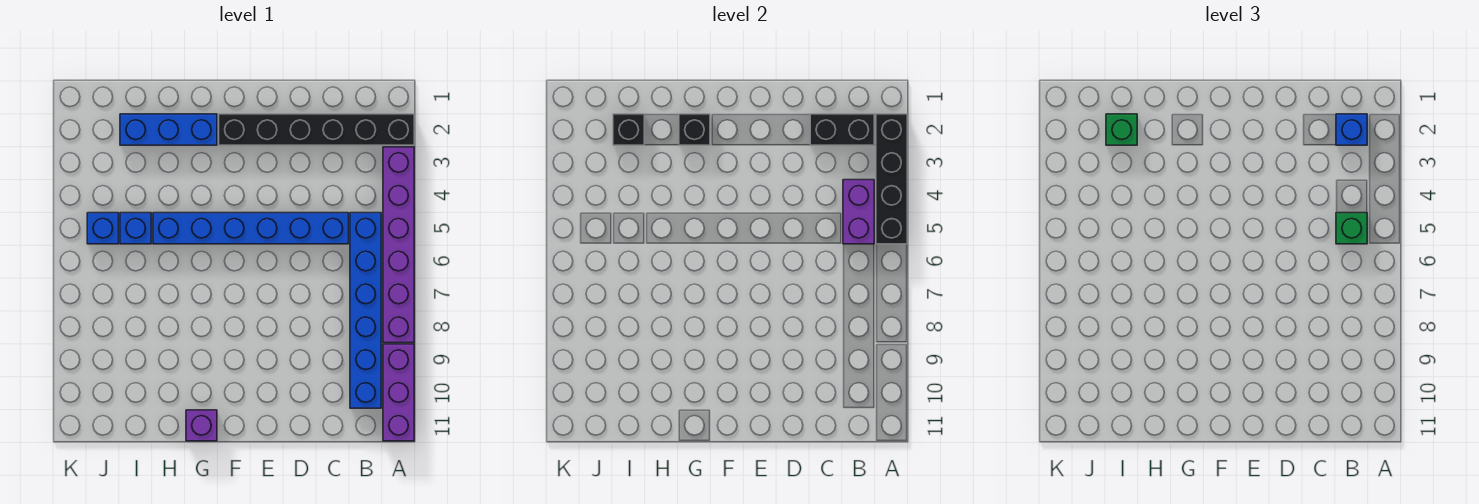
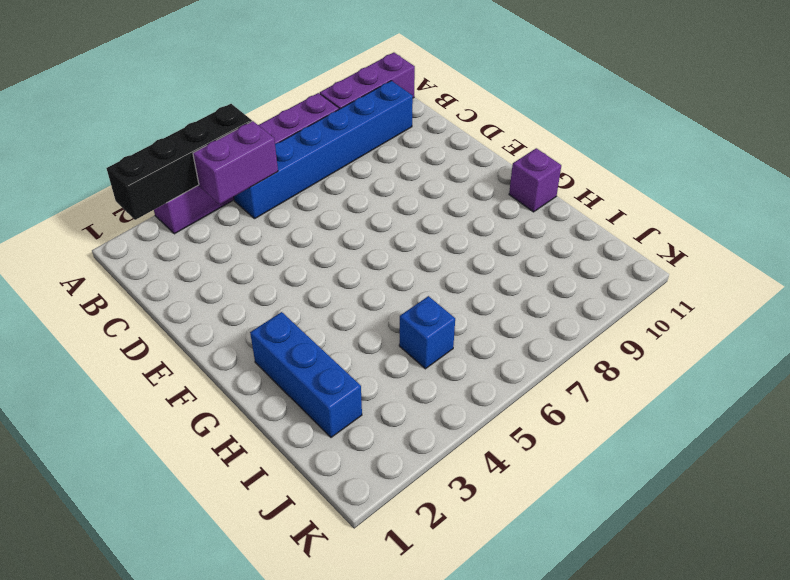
none -> black 1x6 brick [219,114,414,145]
none -> blue 1x6 brick [153,213,349,244]
none -> blue 1x1 brick [87,213,119,244]

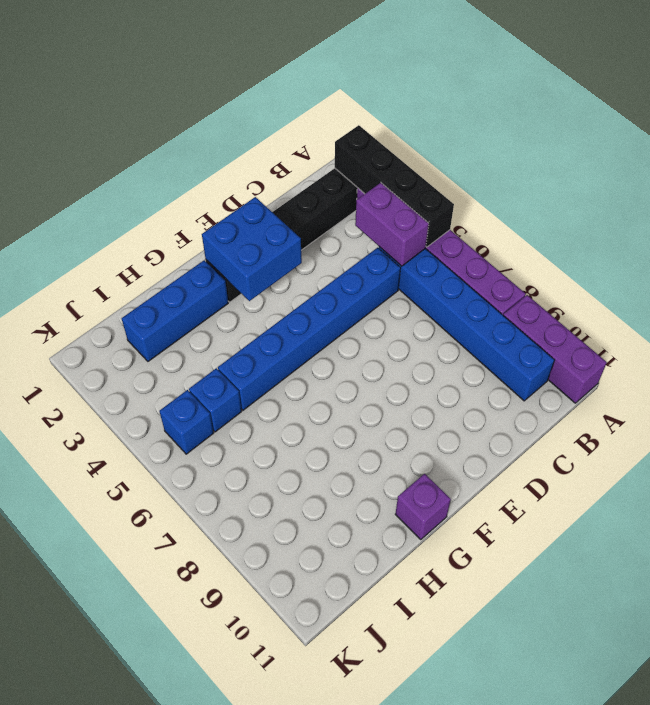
blue 2x2 brick [202,197,302,301] -> none
none -> black 1x2 brick [810,114,874,145]
none -> black 1x1 brick [679,114,710,145]
none -> black 1x1 brick [613,114,644,145]

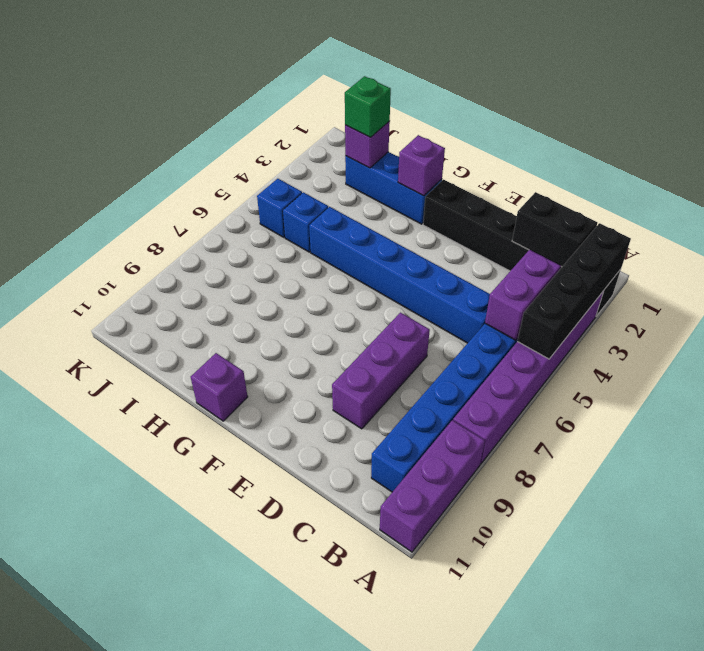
purple 1x3 brick [332,313,430,429] -> none
purple 1x1 brick [398,135,445,196] -> black 1x1 brick [679,114,710,145]
purple 1x1 brick [345,121,390,168] -> black 1x1 brick [613,114,644,145]
none -> blue 1x1 brick [1336,114,1367,145]
none -> green 1x1 brick [1336,213,1367,244]

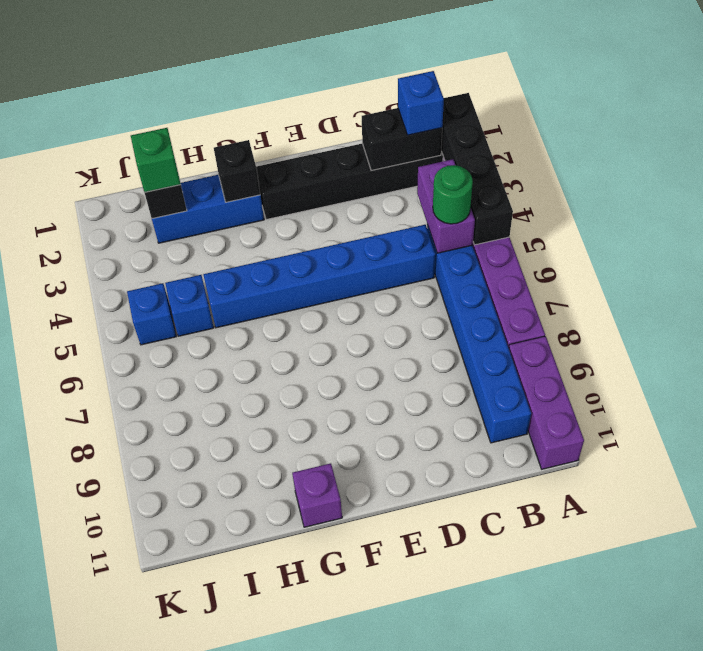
green 1x1 round brick [433,165,473,224] -> green 1x1 brick [1336,213,1367,244]

